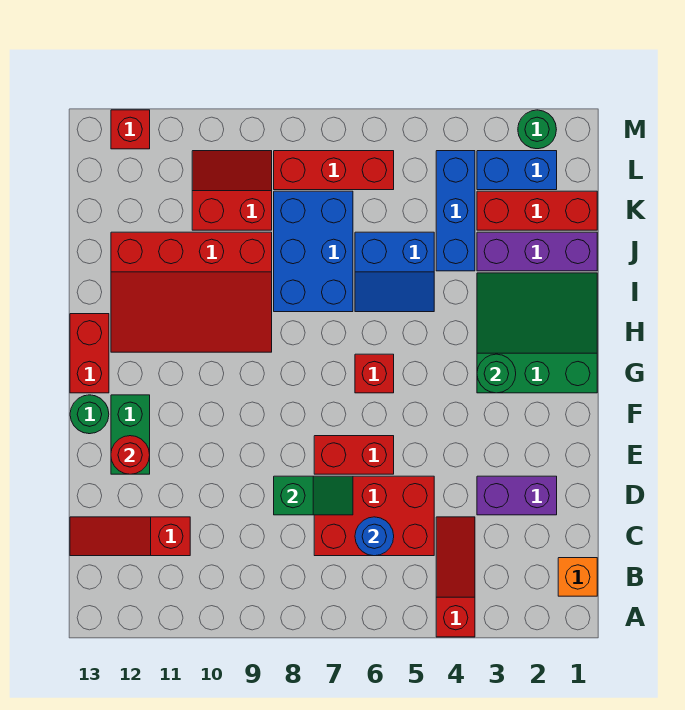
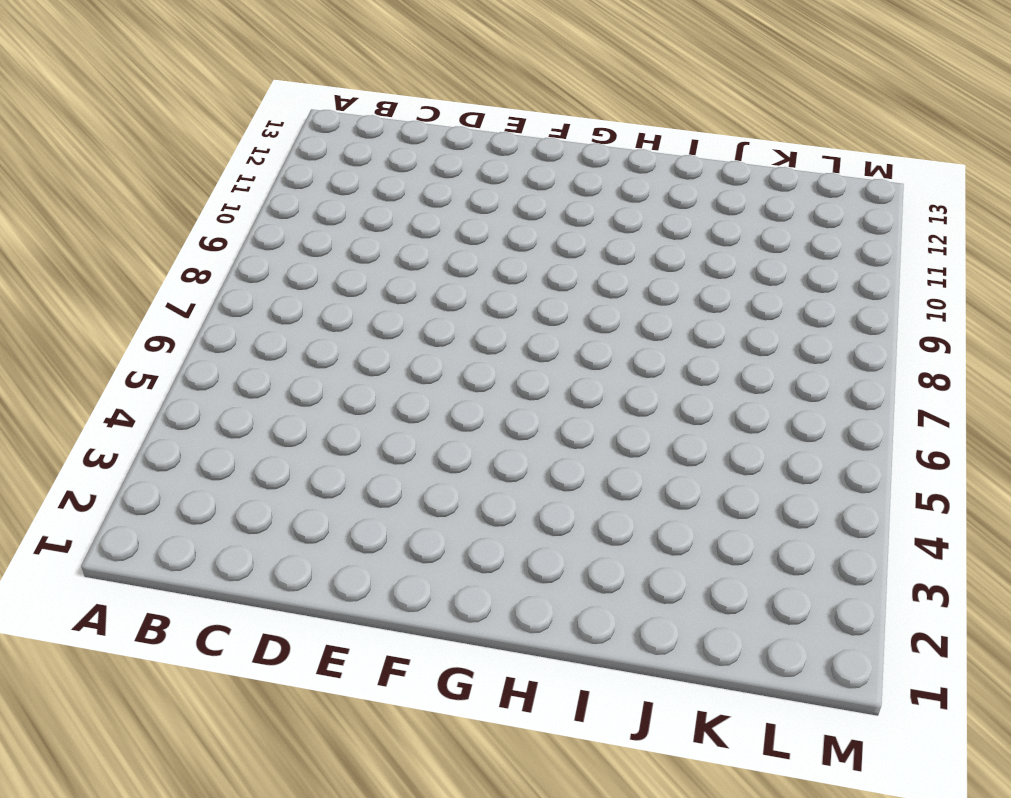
none -> red 1x3 slope [436,517,475,637]
none -> orange 1x1 brick [558,558,597,596]
none -> red 2x3 brick [314,476,434,556]

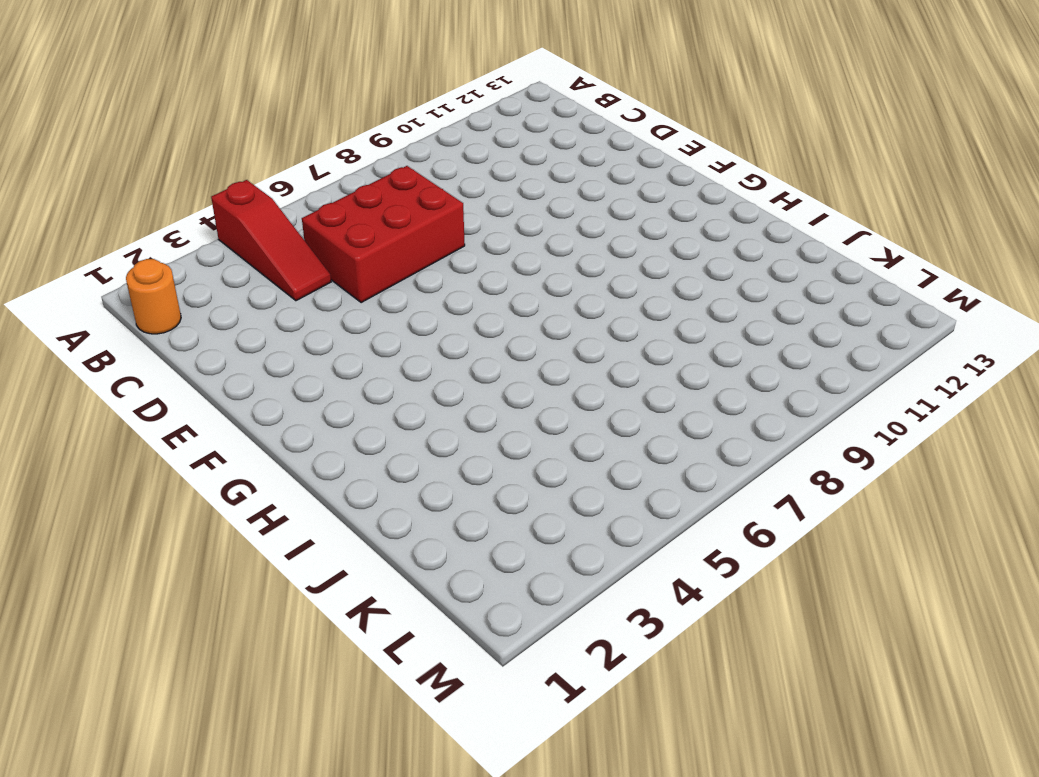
orange 1x1 round brick [126,259,181,334] -> orange 1x1 brick [558,558,597,596]
none -> red 1x3 slope [70,517,190,556]
none -> purple 1x2 brick [477,476,557,515]
none -> red 1x2 brick [314,436,394,474]

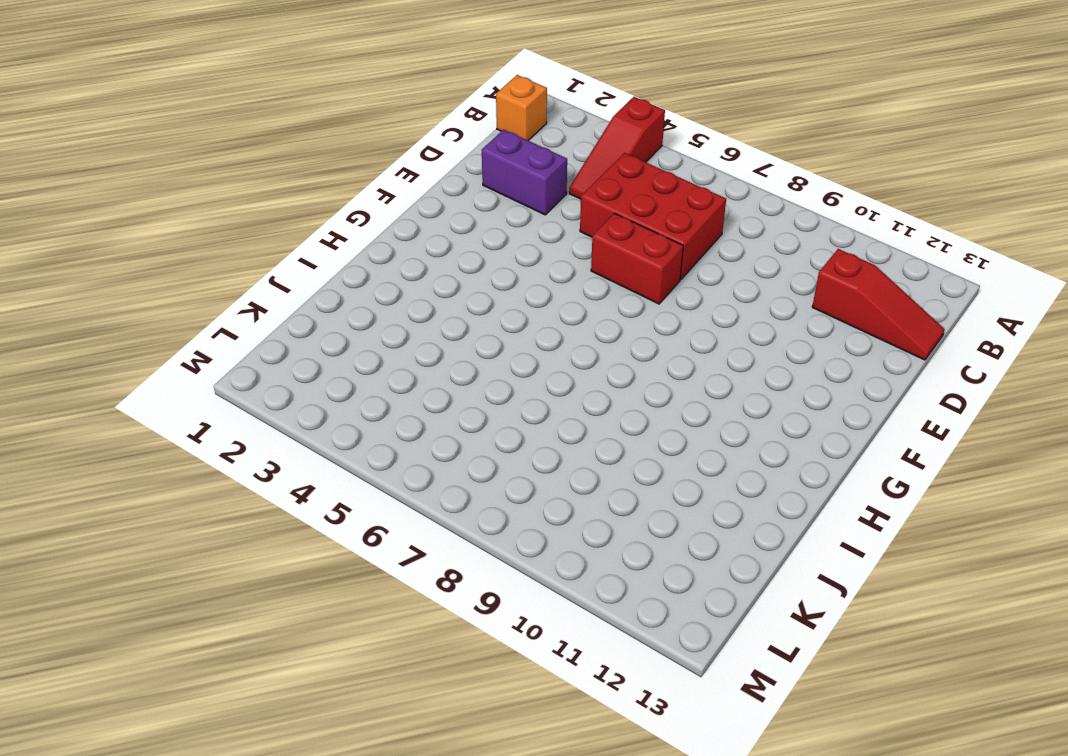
none -> green 1x2 brick [111,395,150,474]
none -> green 1x1 round brick [70,395,109,434]
none -> green 3x3 slope [477,273,597,393]

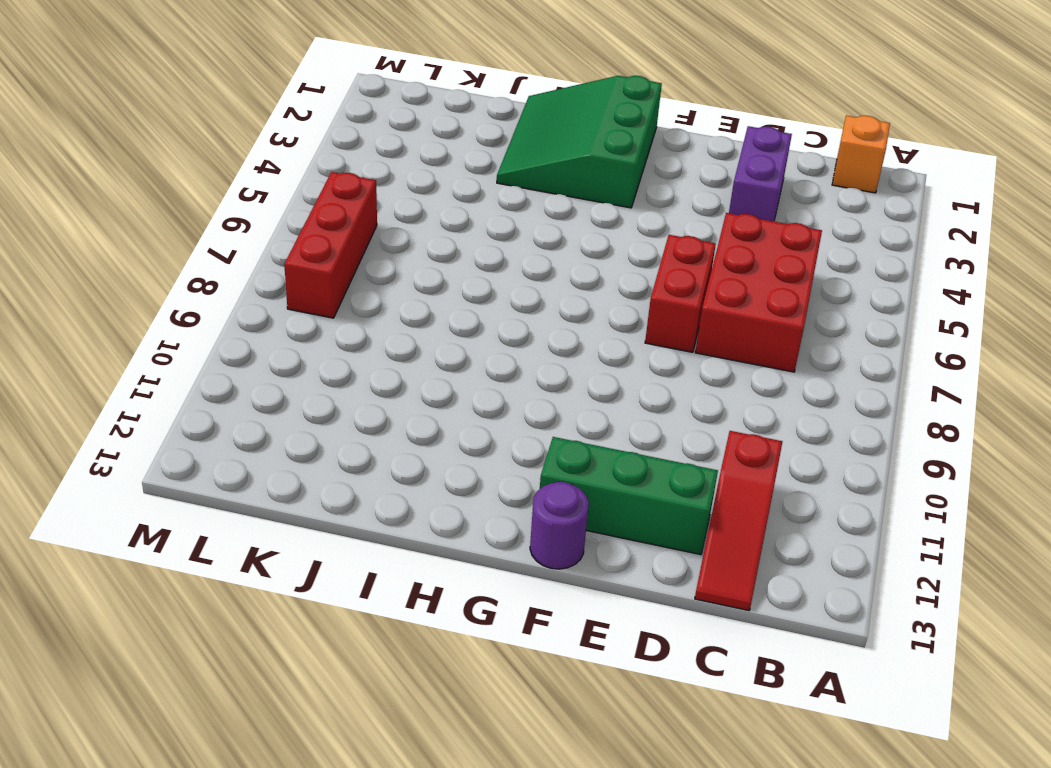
green 1x3 brick [540,437,718,555] -> green 1x2 brick [111,395,150,474]
purple 1x1 round brick [530,482,589,569] -> green 1x1 round brick [70,395,109,434]
none -> red 1x3 slope [436,517,475,637]
none -> red 1x1 brick [355,354,394,393]
none -> red 1x2 brick [70,314,109,393]

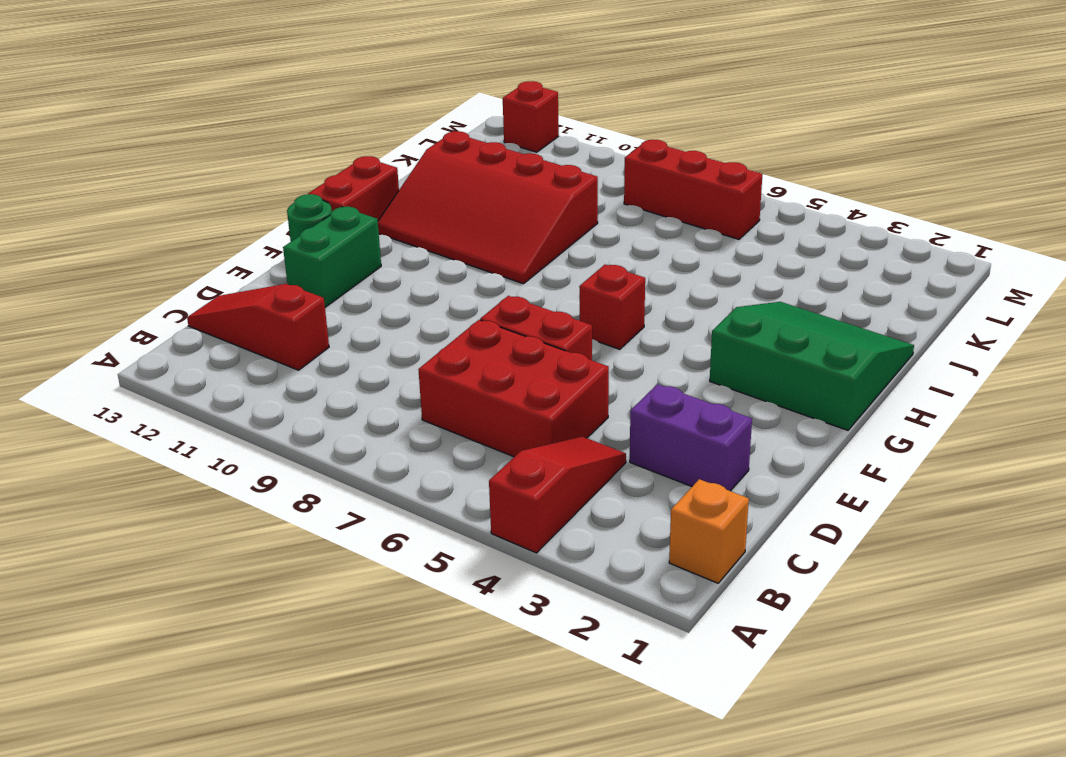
none -> blue 2x2 slope [355,232,434,312]
none -> blue 2x3 brick [274,191,353,312]
none -> purple 1x3 brick [477,232,597,271]

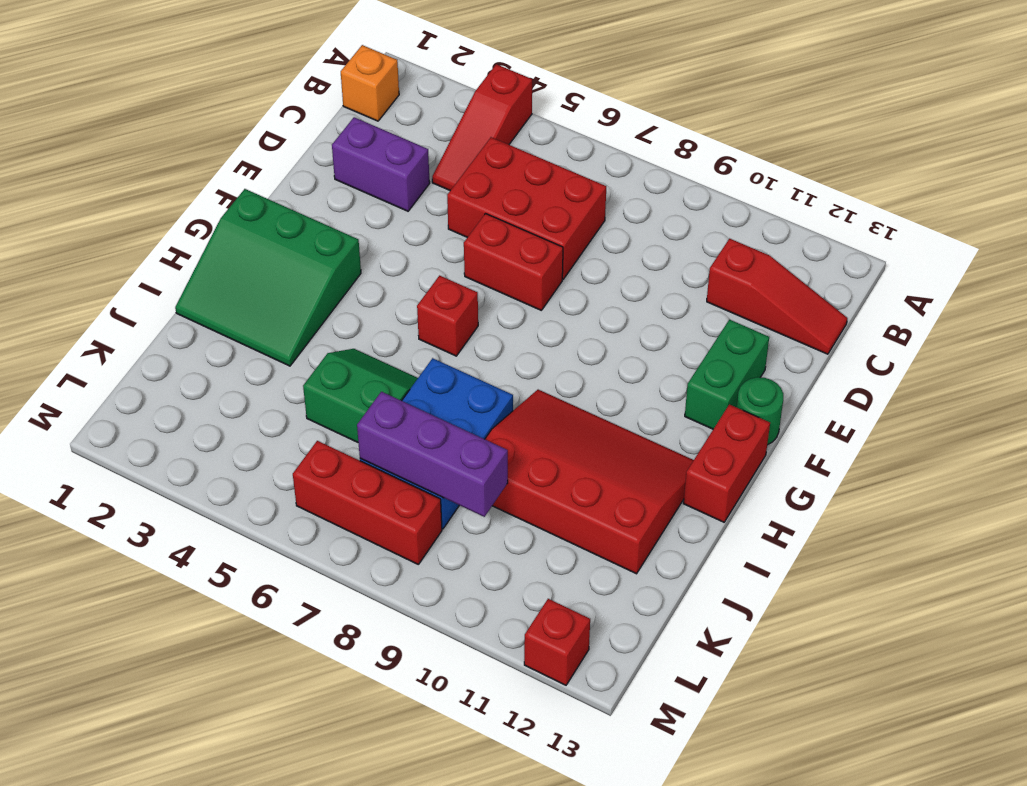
green 2x2 slope [303,349,418,442] -> blue 2x2 slope [355,232,434,312]
purple 1x3 brick [357,392,508,517] -> purple 1x3 brick moved to [477,232,597,271]
none -> blue 1x3 brick [436,151,475,271]
none -> red 1x3 brick [477,191,597,230]
none -> red 2x2 slope [192,151,272,230]

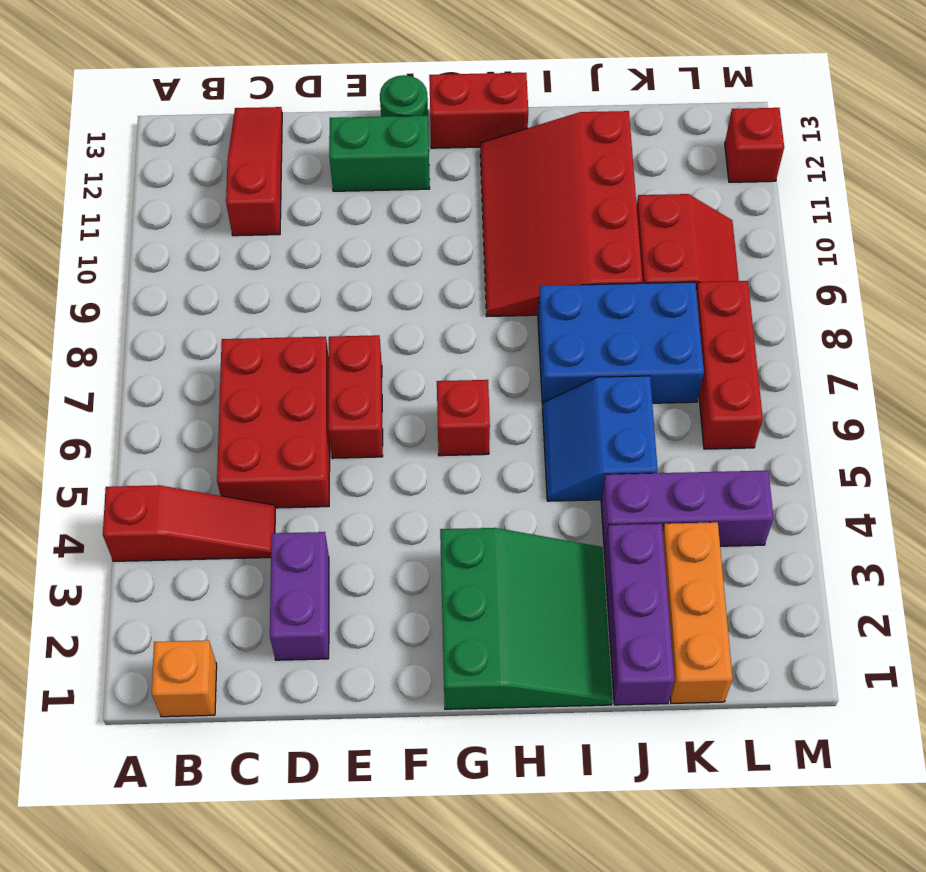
purple 1x3 brick [601,470,774,549] -> blue 1x3 brick [436,151,475,271]
orange 1x3 brick [663,522,733,703] -> red 1x3 brick [477,191,597,230]
none -> blue 1x2 brick [477,151,557,190]
none -> green 1x1 round brick [518,110,556,149]
none -> blue 1x1 round brick [355,517,394,556]

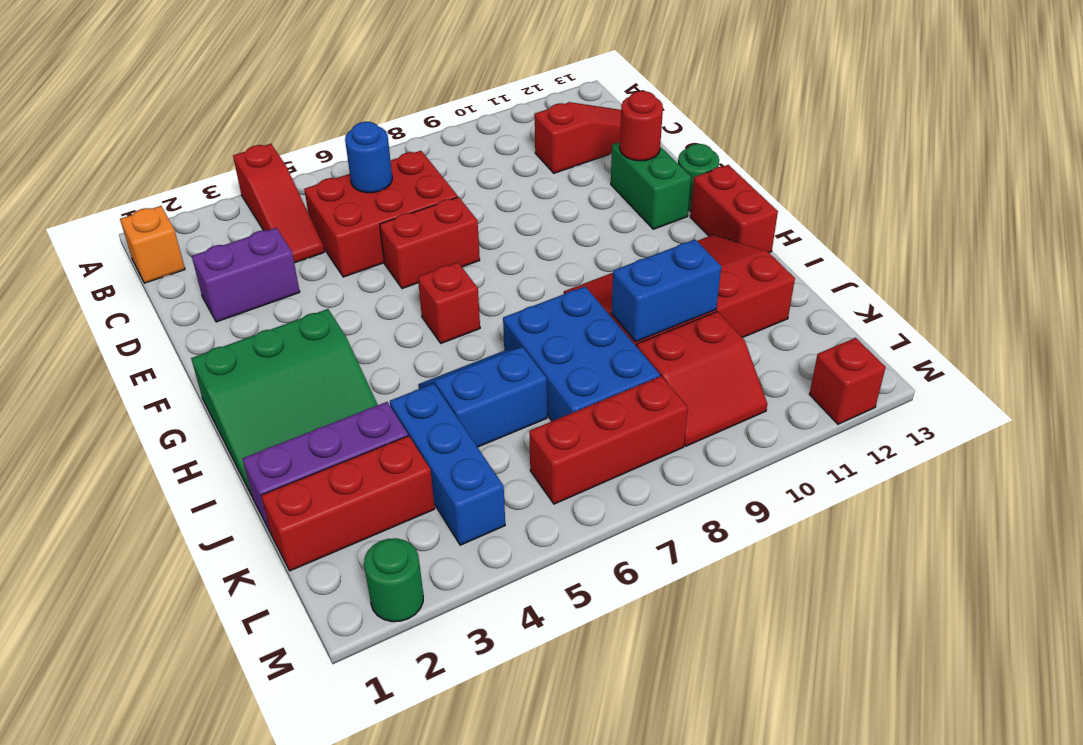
blue 1x2 brick [611,239,721,342] -> blue 1x2 brick moved to [477,151,557,190]
none -> green 1x2 slope [274,476,353,515]
none -> green 1x1 round brick [477,354,516,393]

